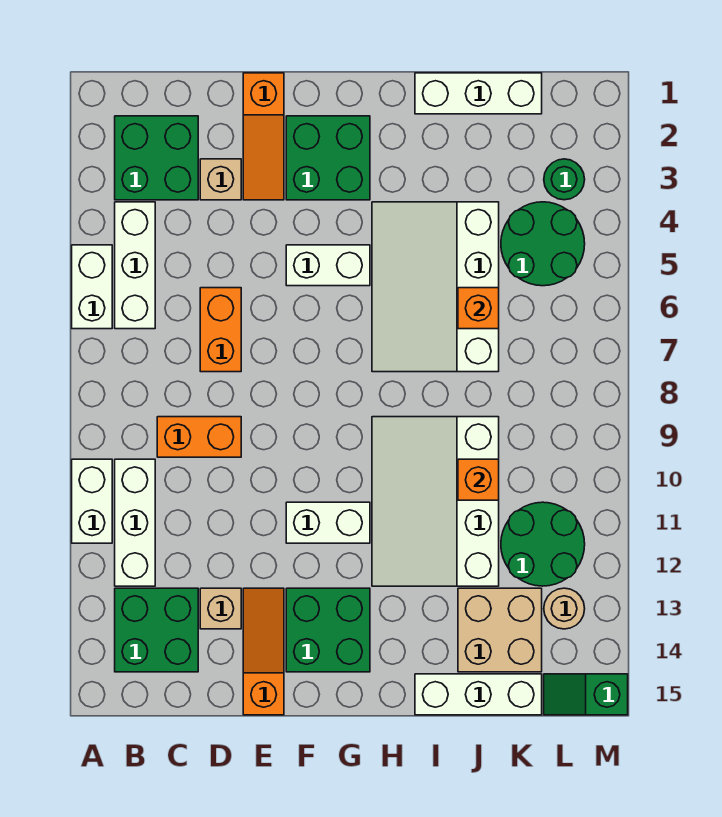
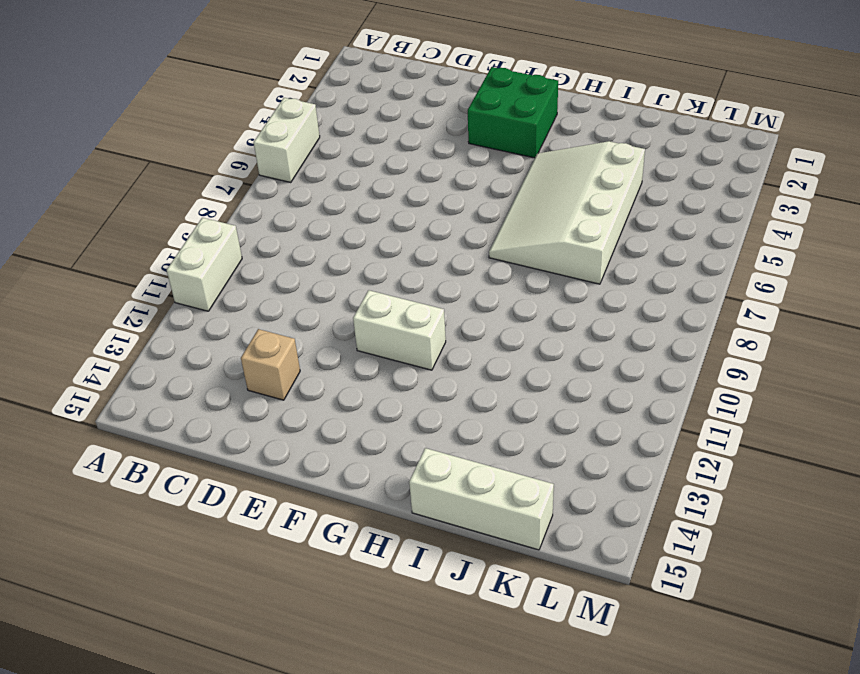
none -> green 2x2 brick [115,116,198,200]
none -> white 1x3 brick [115,202,155,329]
none -> white 1x3 brick [115,459,155,586]

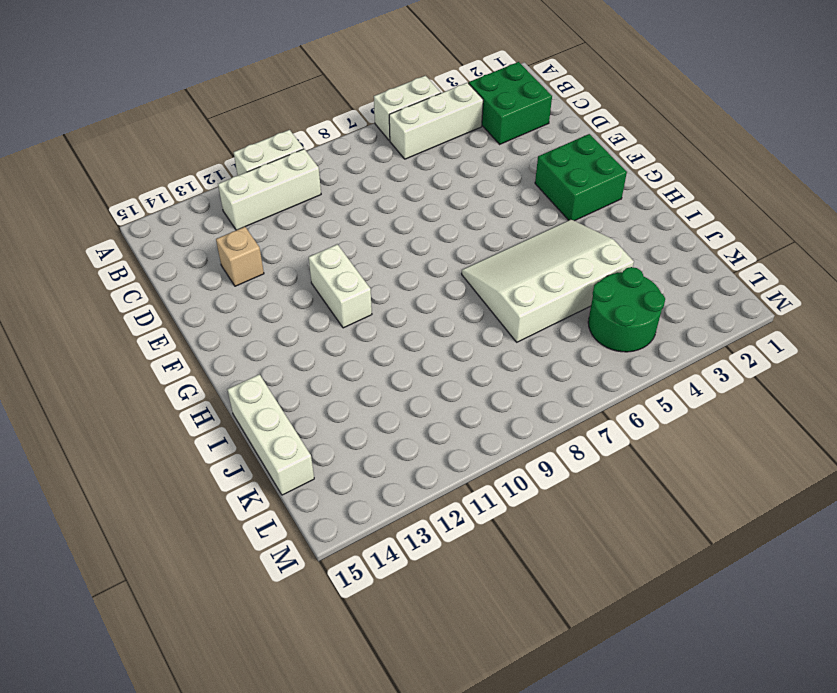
none -> green 2x2 brick [115,588,198,672]
none -> orange 1x2 brick [157,417,241,457]
none -> tan 1x1 brick [200,159,241,200]

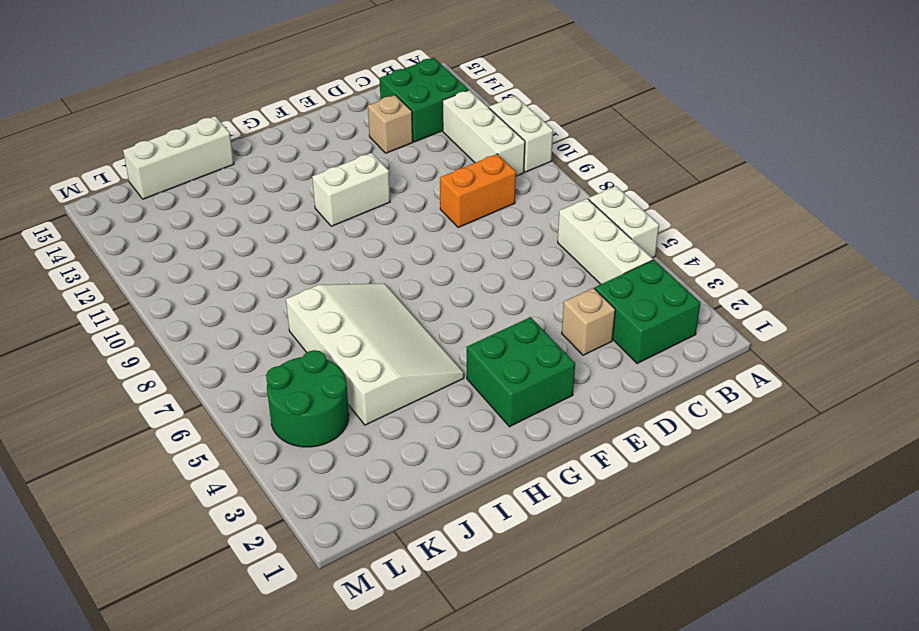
none -> orange 1x2 brick [200,288,241,372]
none -> orange 1x3 slope [243,73,284,200]
none -> orange 1x3 slope [243,588,284,715]

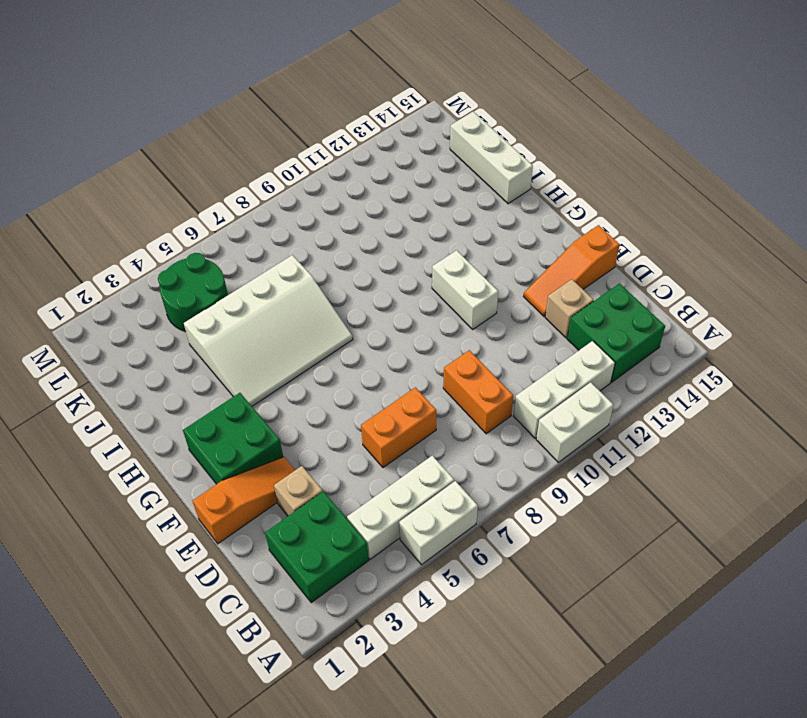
none -> white 1x2 brick [286,245,370,286]
none -> green 2x2 brick [286,588,370,672]
none -> white 3x4 slope [372,417,499,586]

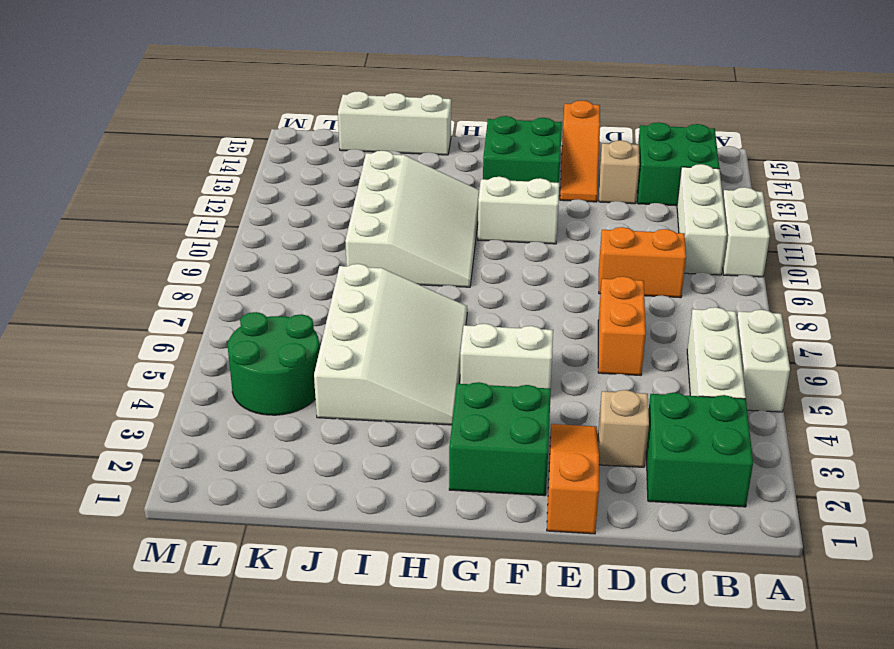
none -> white 1x3 brick [415,73,542,114]
none -> tan 2x2 brick [458,588,542,672]
none -> green 2x2 round brick [501,502,585,586]

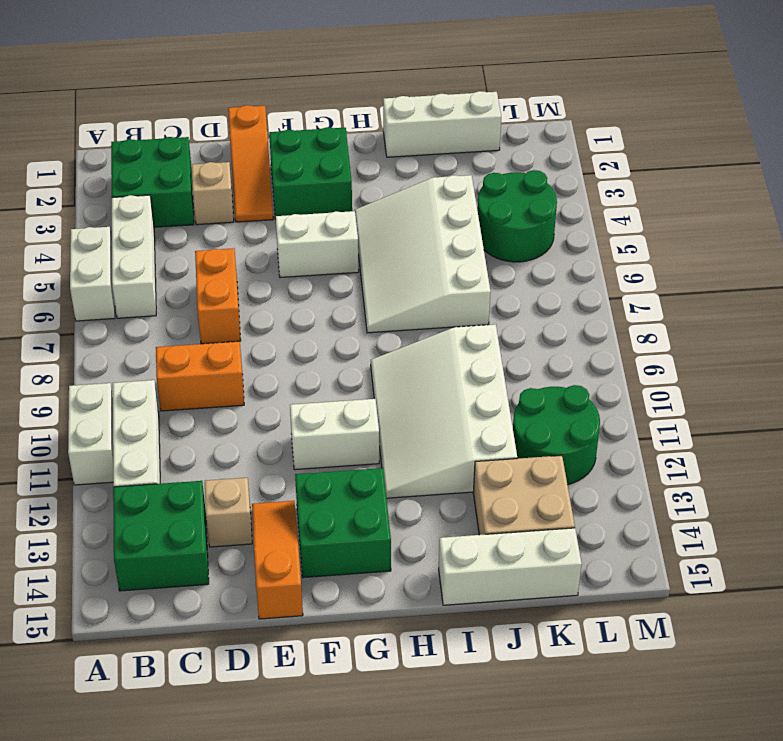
none -> green 1x1 round brick [544,159,585,200]
none -> tan 1x1 round brick [544,588,585,629]
none -> green 1x2 slope [544,674,628,715]

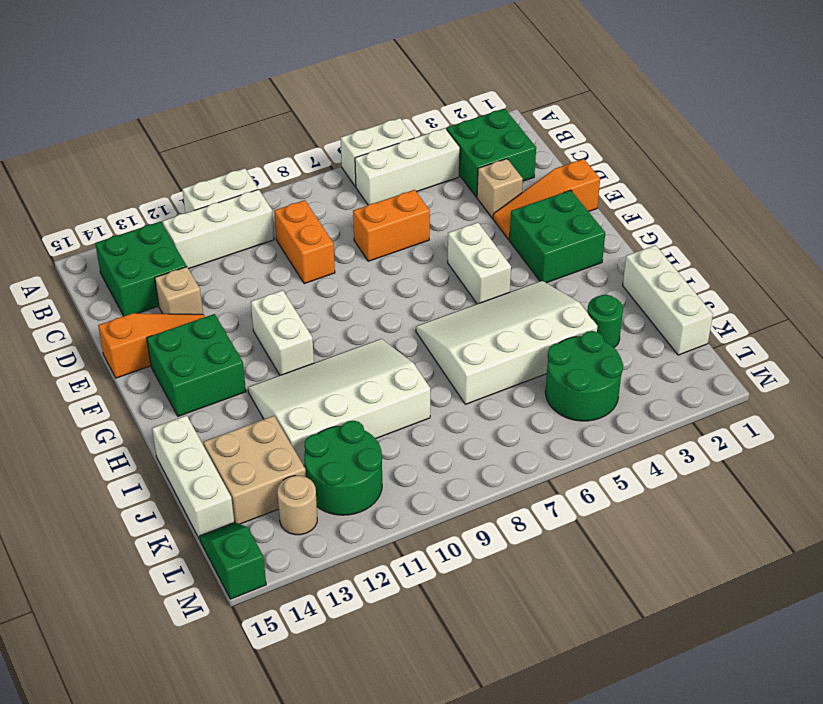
green 1x1 round brick [587,295,623,347] -> green 1x1 round brick moved to [544,159,585,200]
none -> orange 1x1 brick [458,288,499,329]
none -> orange 1x1 brick [458,459,499,500]

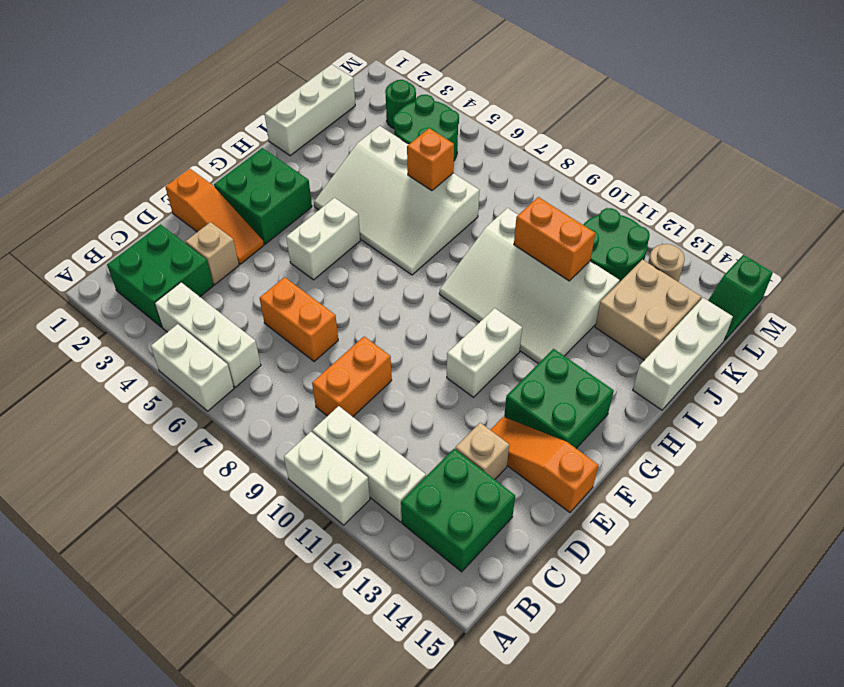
orange 1x2 brick [514,197,595,281] -> orange 1x1 brick [458,459,499,500]

